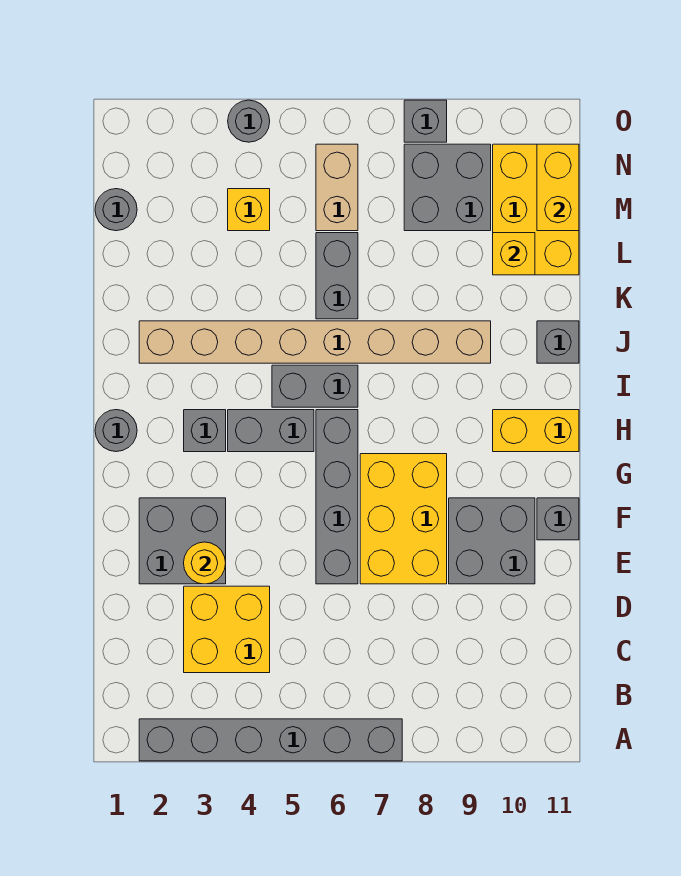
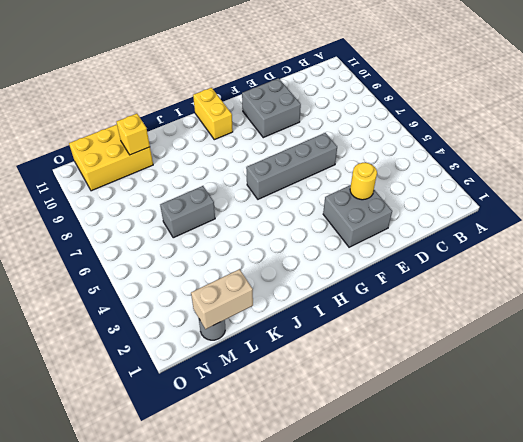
tan 1x2 brick [191,269,253,329] -> tan 1x2 brick moved to [316,144,358,231]
none -> grey 1x6 brick [139,719,402,761]
none -> yellow 2x2 brick [184,586,270,673]
none -> yellow 2x3 brick [360,454,447,584]

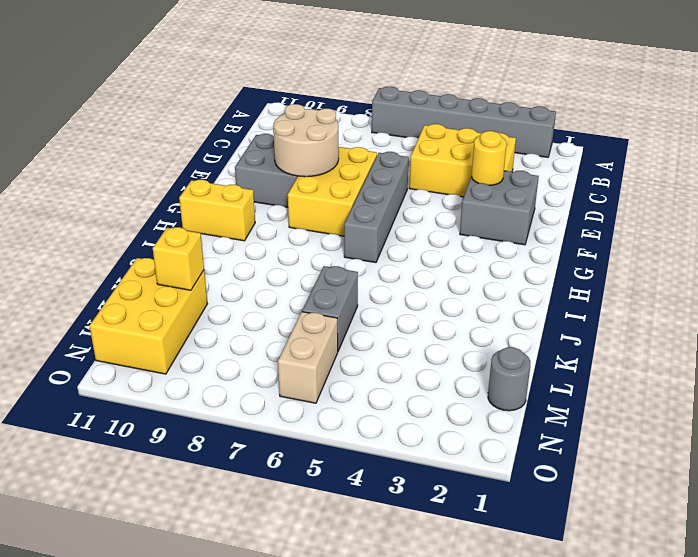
yellow 2x3 brick [409,124,516,197] -> yellow 2x2 brick [184,586,270,673]
tan 2x2 round brick [273,104,339,177] -> none
none -> grey 1x1 brick [537,498,579,540]
none -> grey 1x1 round brick [95,410,137,452]
none -> grey 1x1 brick [184,410,226,452]

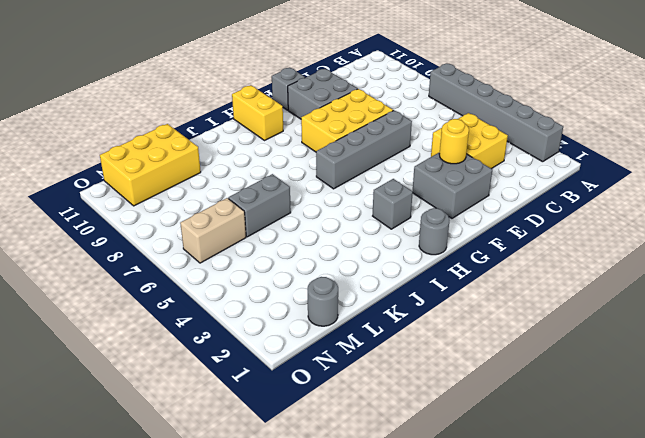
none -> grey 1x2 brick [228,410,314,452]
none -> grey 1x2 brick [272,365,358,407]
none -> tan 1x8 brick [139,321,491,363]

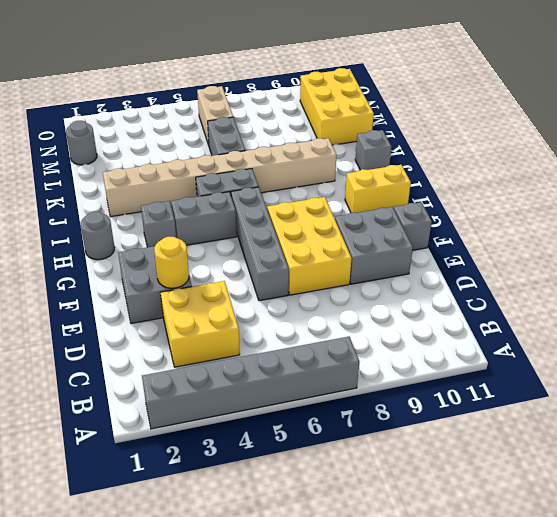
none -> yellow 1x1 brick [228,189,270,231]
none -> grey 2x2 brick [404,144,491,231]
none -> grey 1x1 round brick [228,100,270,142]

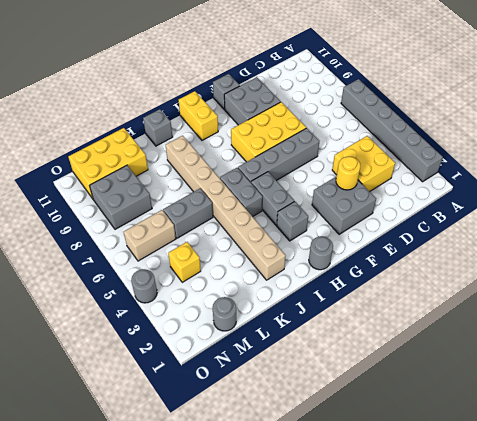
none -> grey 1x1 brick [404,100,447,142]
none -> yellow 1x1 brick [493,233,535,275]
none -> yellow 1x2 brick [537,144,579,231]

